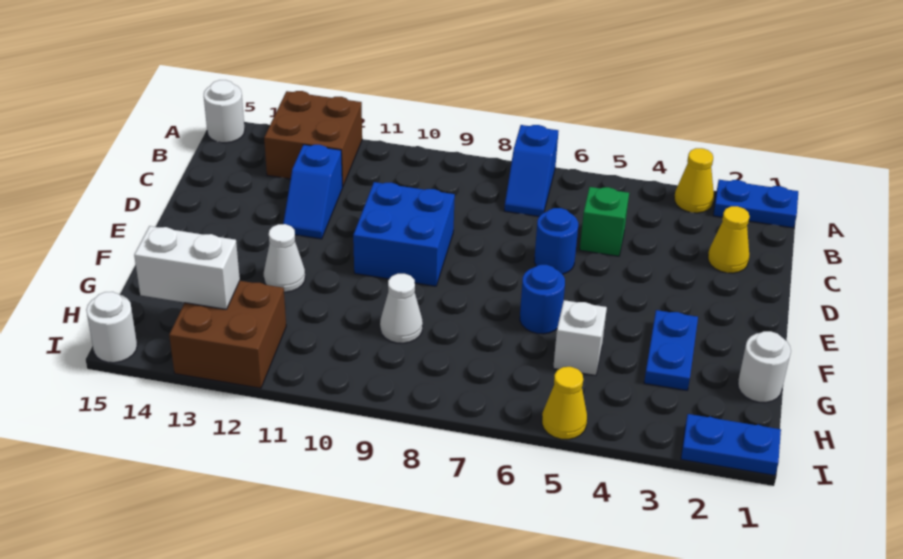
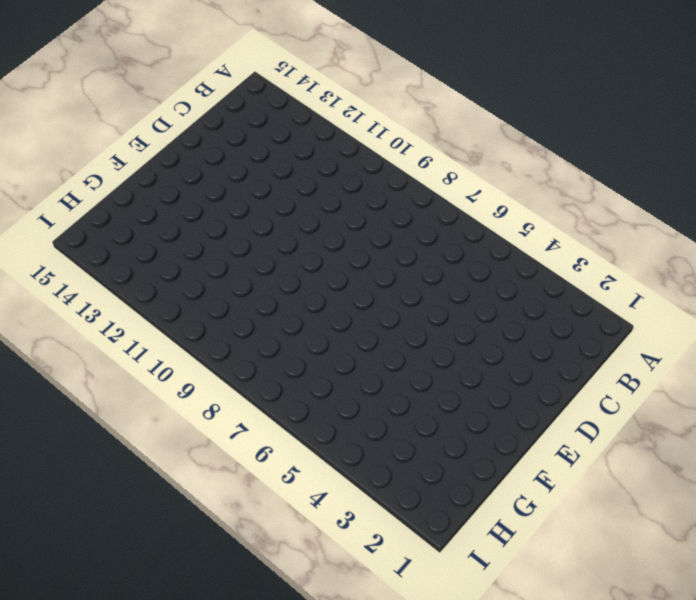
none -> blue 1x2 plate [713,180,798,228]
none -> yellow 1x1 cone [674,148,714,213]
none -> blue 1x2 slope [504,125,558,216]

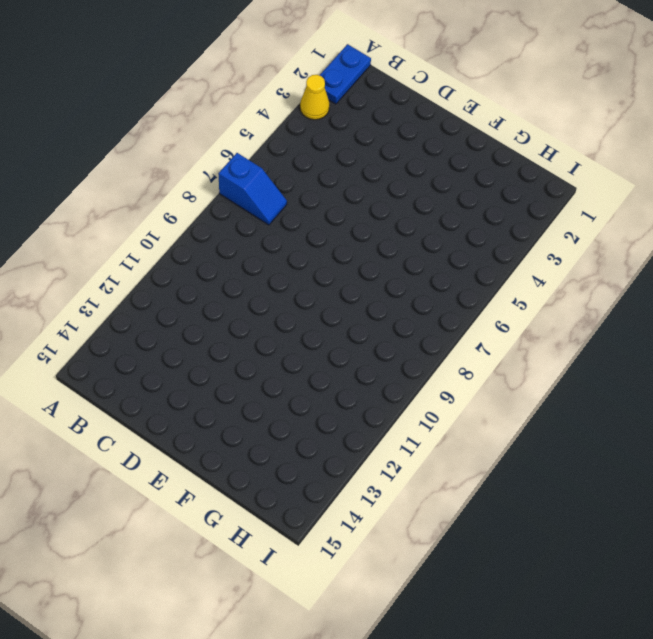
none -> brown 2x2 brick [264,91,362,187]
none -> white 1x1 round brick [204,80,245,143]
none -> yellow 1x1 cone [708,206,750,273]

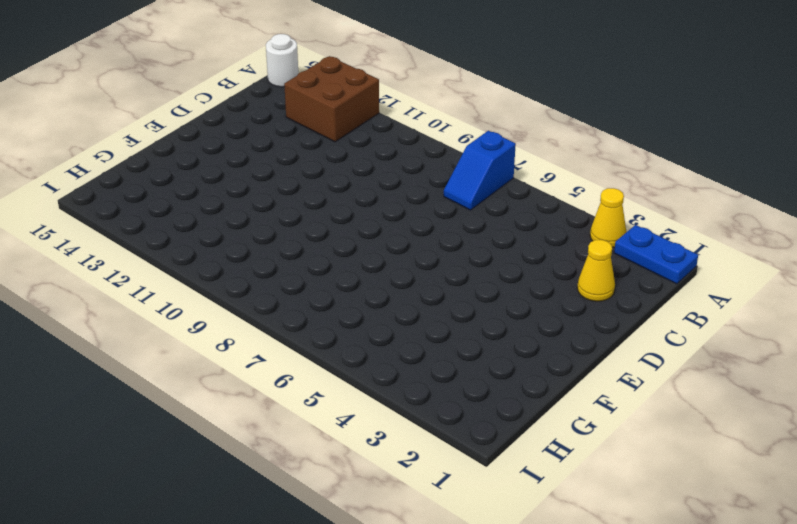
none -> green 1x1 brick [580,187,629,256]
none -> blue 1x2 slope [283,145,343,239]
none -> blue 1x1 round brick [534,208,578,274]

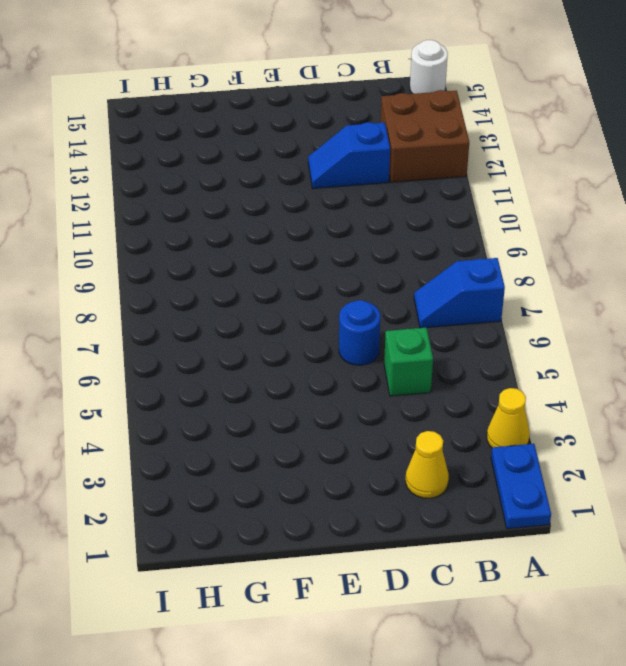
none -> blue 2x2 brick [353,182,455,286]
none -> blue 1x2 plate [644,310,698,390]
none -> blue 1x1 round brick [520,265,565,334]

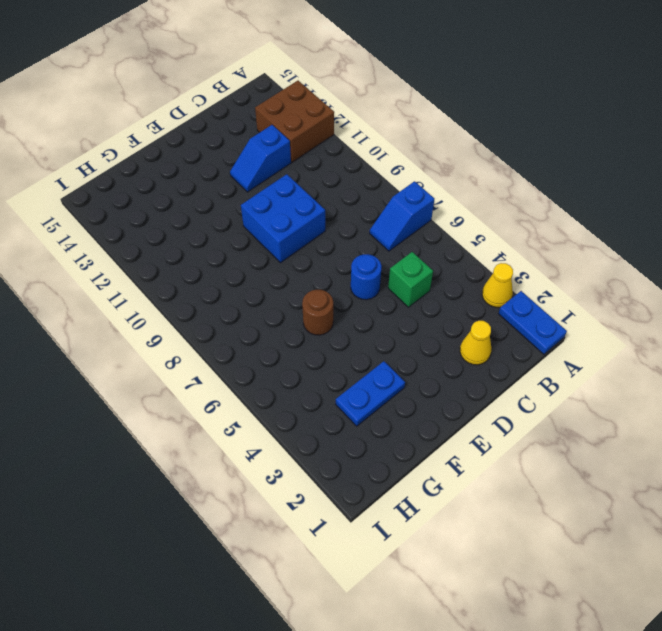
brown 1x1 round brick [302,290,333,335] -> blue 1x1 round brick [520,265,565,334]
none -> white 1x1 round brick [204,80,245,143]
none -> white 1x1 cone [264,224,305,292]
none -> white 1x1 round brick [738,331,791,403]

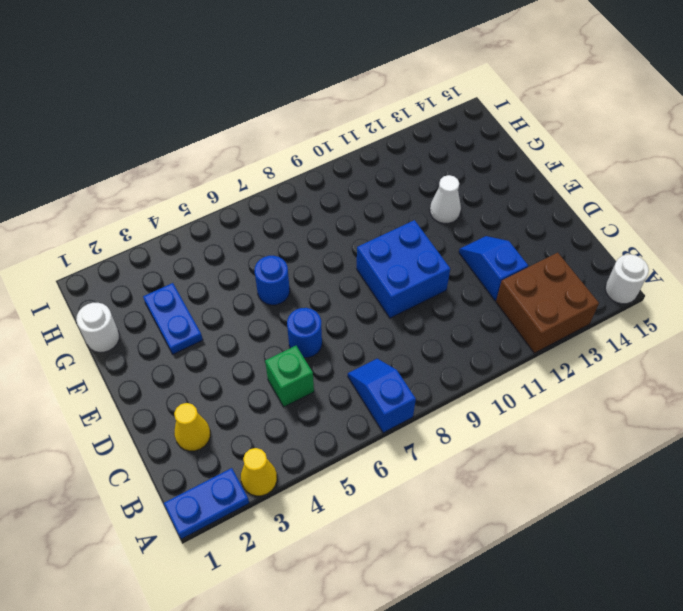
none -> white 1x1 brick [553,300,607,376]
none -> white 1x1 cone [380,274,423,343]
none -> brown 2x2 brick [169,281,286,388]

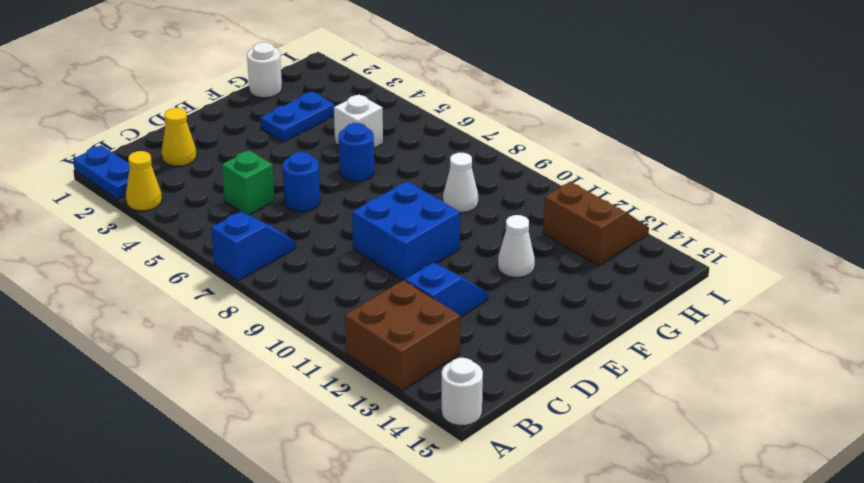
brown 2x2 slope [543,182,649,266] -> brown 2x2 brick [169,281,286,388]
none -> blue 1x2 plate [681,414,781,475]
none -> yellow 1x1 cone [542,367,587,440]
none -> white 1x1 round brick [86,292,137,363]

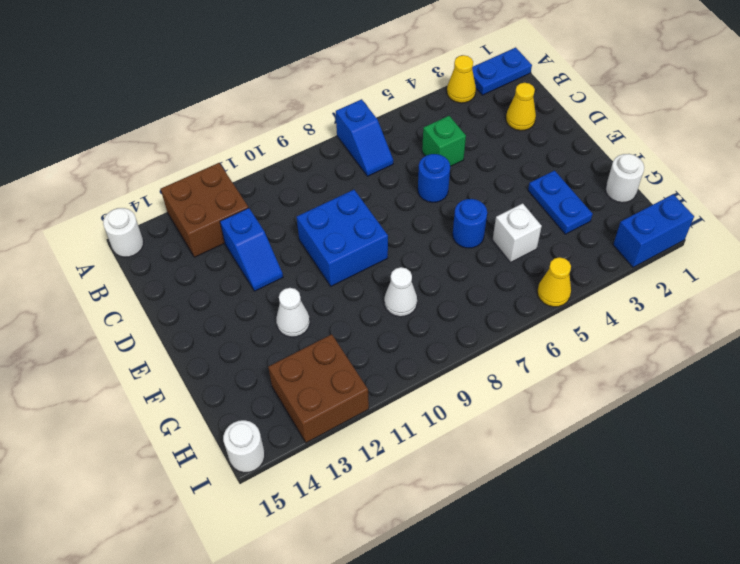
blue 1x2 brick [613,194,694,267] -> blue 1x2 plate [681,414,781,475]
none -> white 1x2 brick [134,226,240,309]

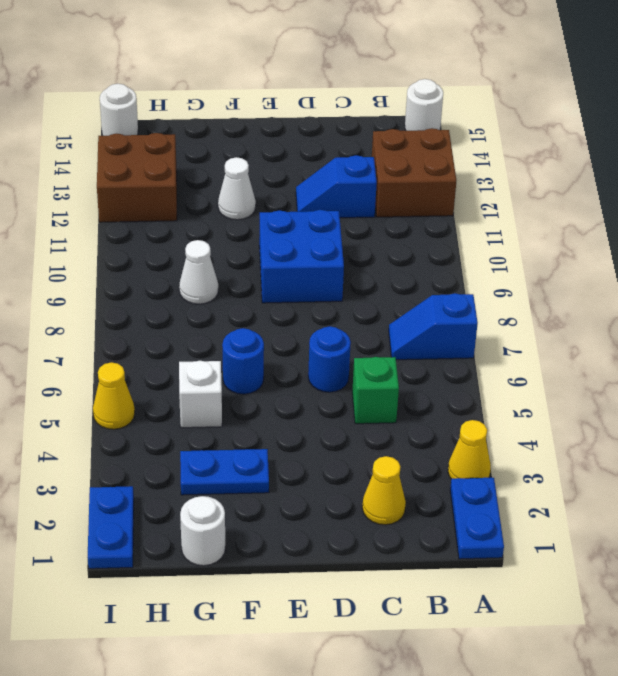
none -> white 1x2 brick [134,226,240,309]

